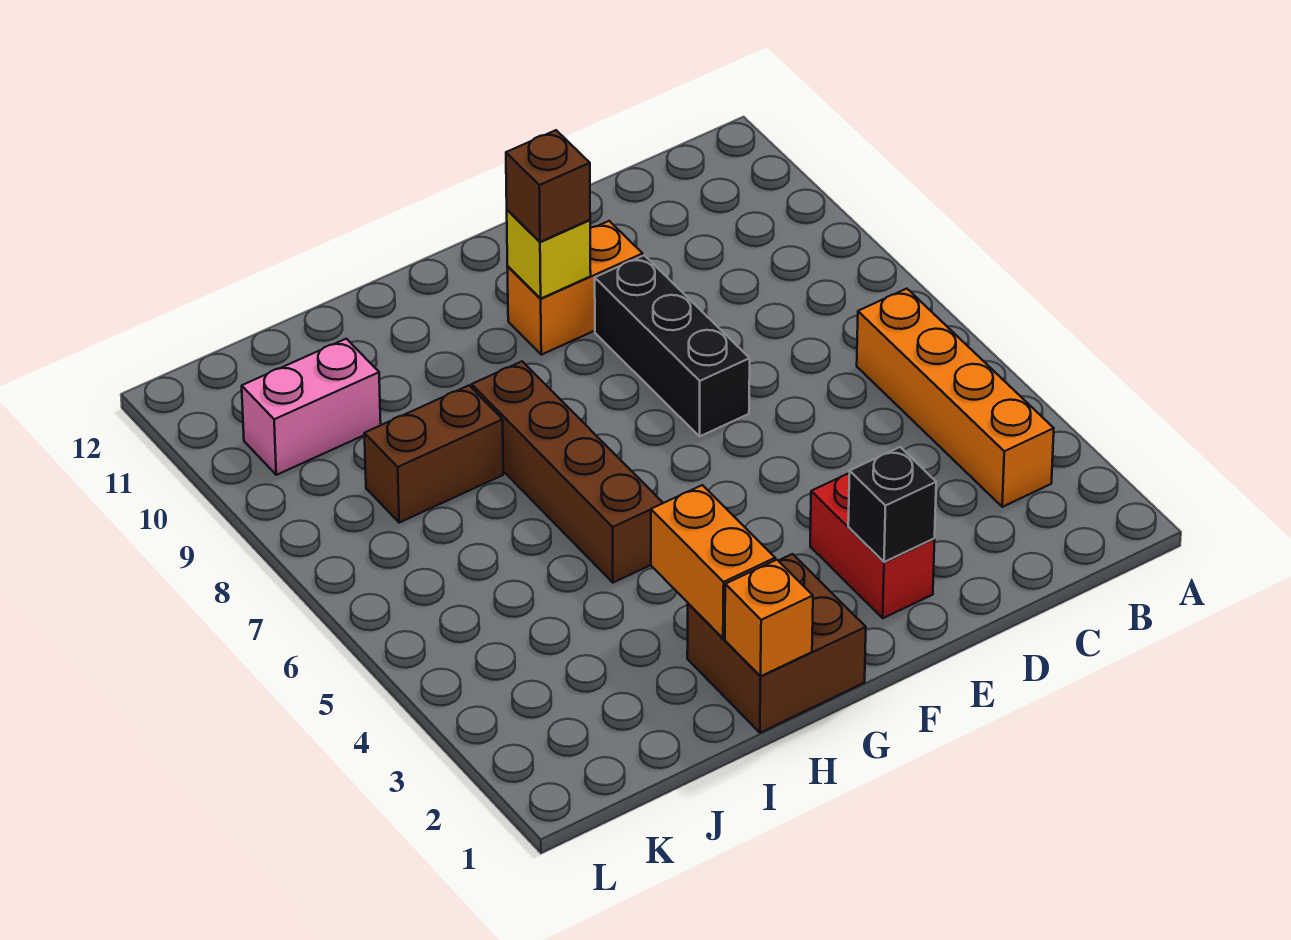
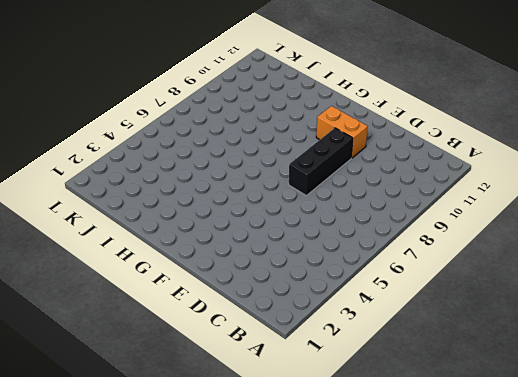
none -> orange 1x4 brick [857,289,1054,507]
none -> red 1x2 brick [810,473,935,618]
none -> brown 2x2 brick [687,554,866,733]

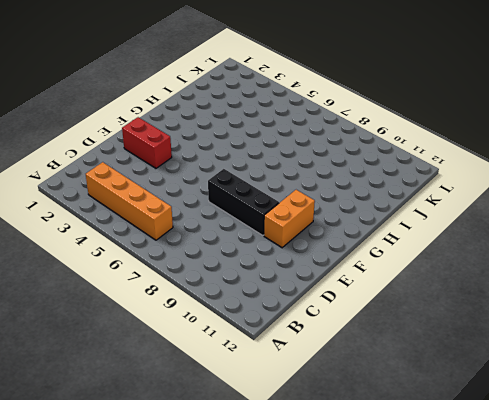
none -> brown 2x2 brick [687,554,866,733]
none -> brown 1x4 brick [472,361,663,583]
none -> brown 1x2 brick [364,386,503,523]

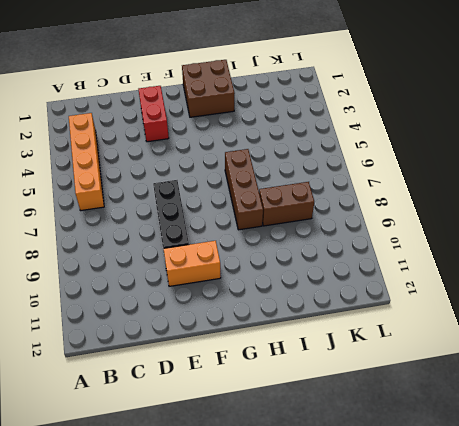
brown 1x3 brick [225,149,263,230] -> brown 1x4 brick [472,361,663,583]
none -> pink 1x2 brick [242,339,381,475]
none -> black 1x1 brick [848,447,936,562]
none -> yellow 1x1 brick [507,210,591,298]

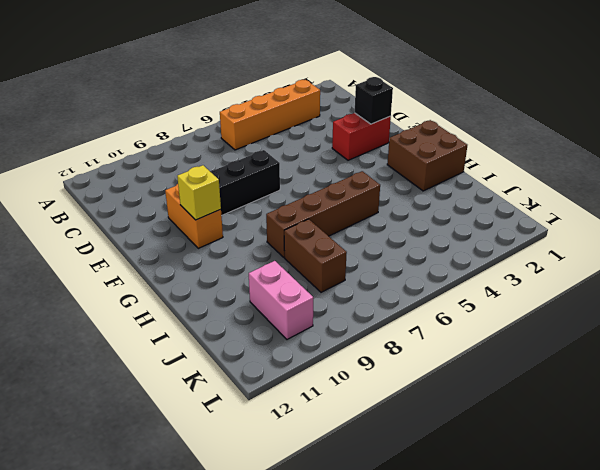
none -> orange 1x1 brick [725,560,813,676]
none -> orange 1x2 brick [651,485,775,638]
none -> brown 1x1 brick [506,130,590,242]

